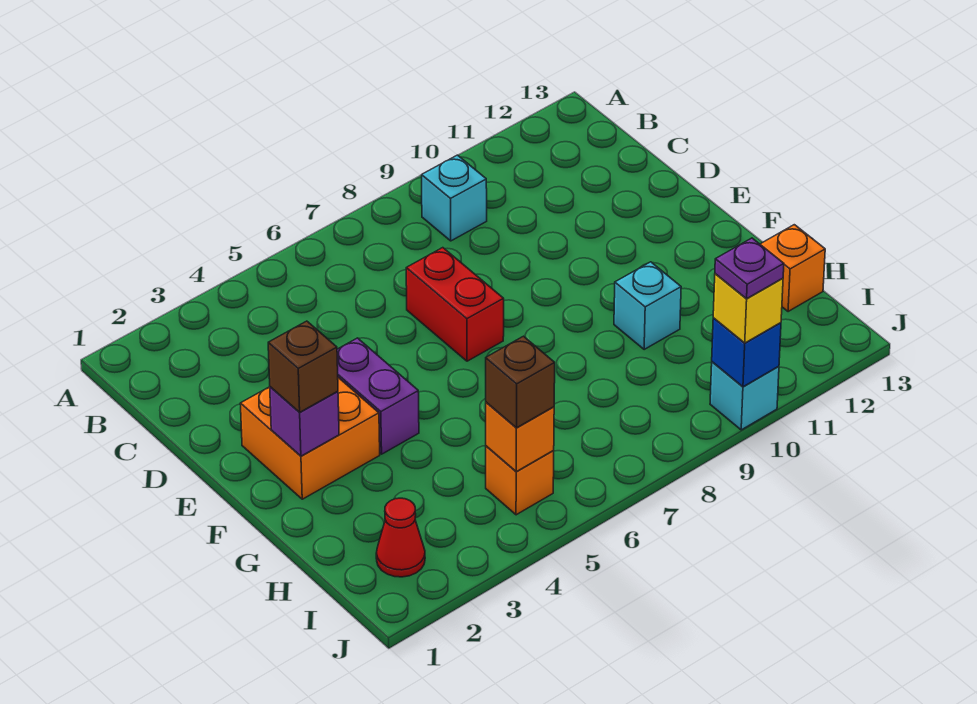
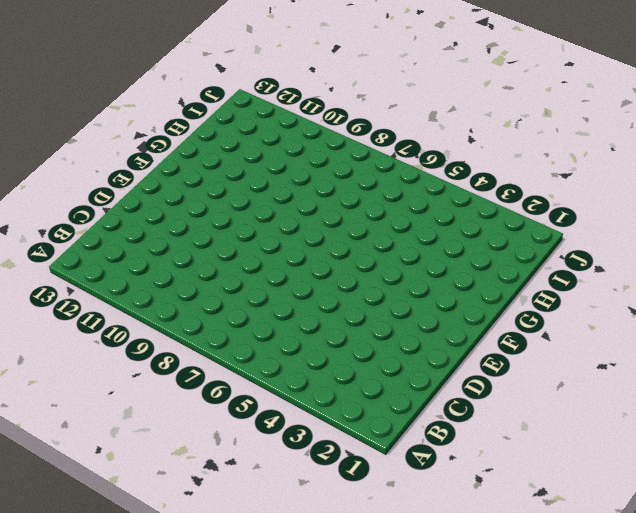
none -> cyan 1x1 brick [422,155,487,241]
none -> red 1x2 brick [406,248,504,361]
none -> orange 2x2 brick [240,378,380,499]

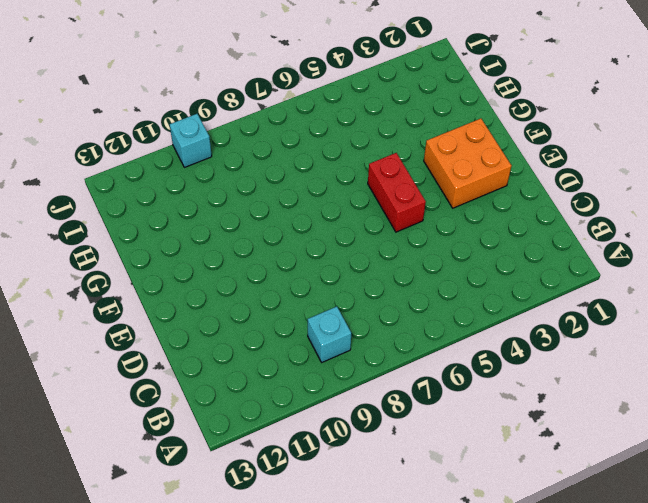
red 1x2 brick [368,153,426,232] -> red 1x2 brick moved to [406,248,504,361]
none -> purple 1x2 brick [337,338,419,454]
none -> cyan 1x1 brick [614,262,681,349]
none -> orange 1x1 brick [760,225,825,312]

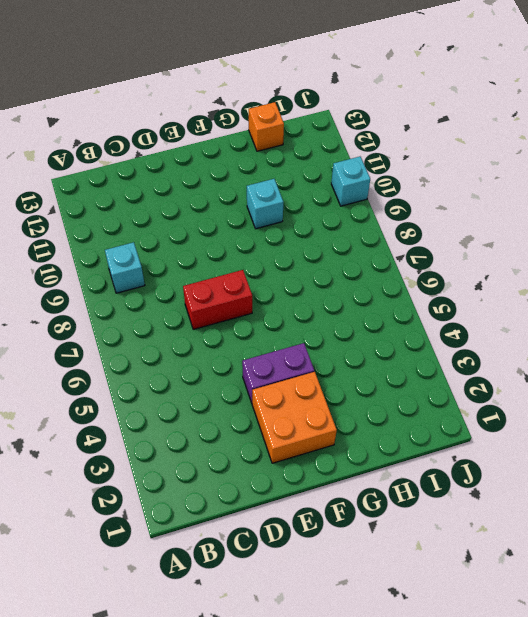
none -> red 1x1 cone [376,498,425,577]
none -> orange 1x1 brick [486,446,554,515]
none -> purple 1x1 brick [270,387,339,456]

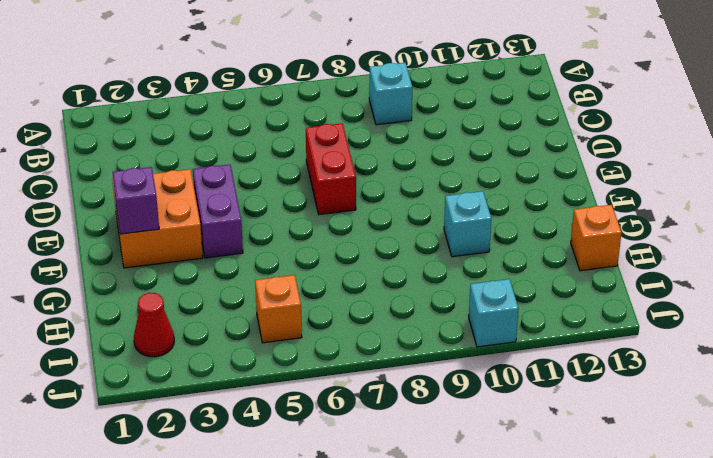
none -> orange 1x1 brick [486,402,554,472]
none -> blue 1x1 brick [712,318,781,387]
none -> brown 1x1 brick [268,321,338,412]

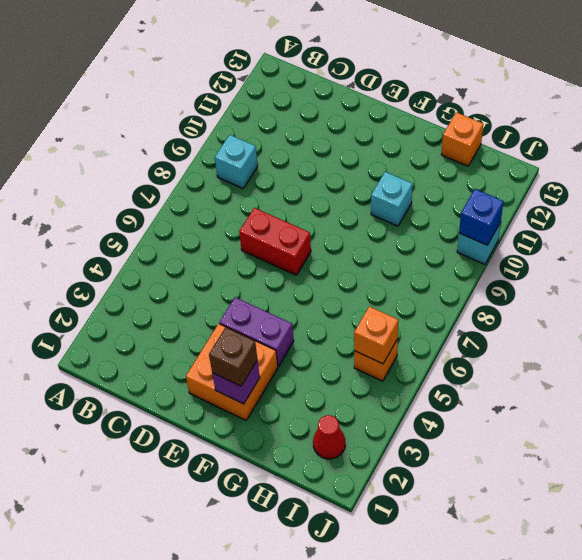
none -> brown 1x1 brick [486,336,555,428]
none -> yellow 1x1 brick [713,274,783,343]
none -> purple 1x1 plate [715,238,784,299]

